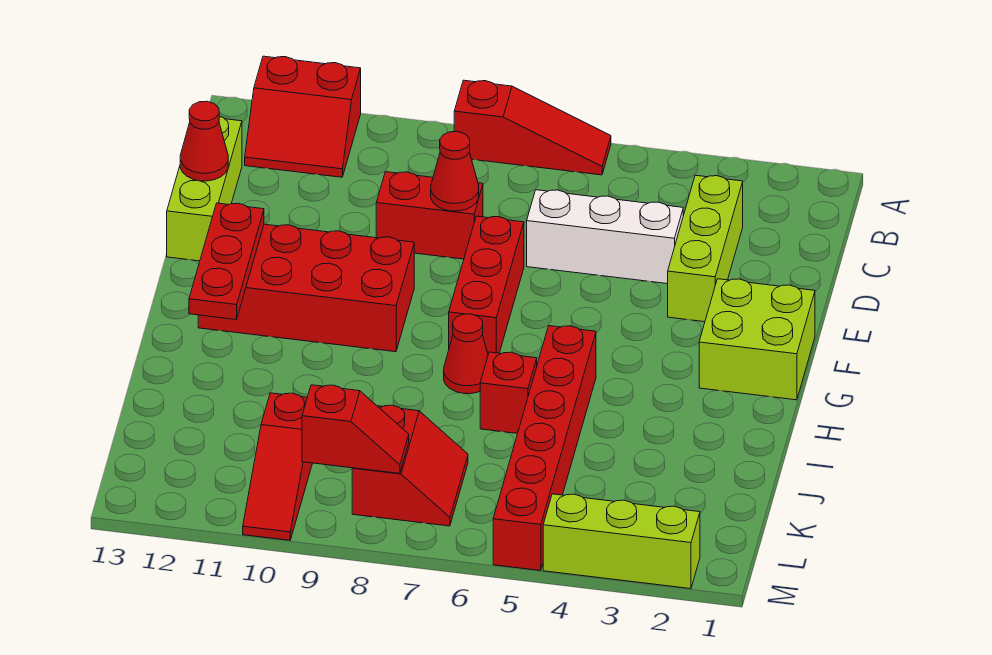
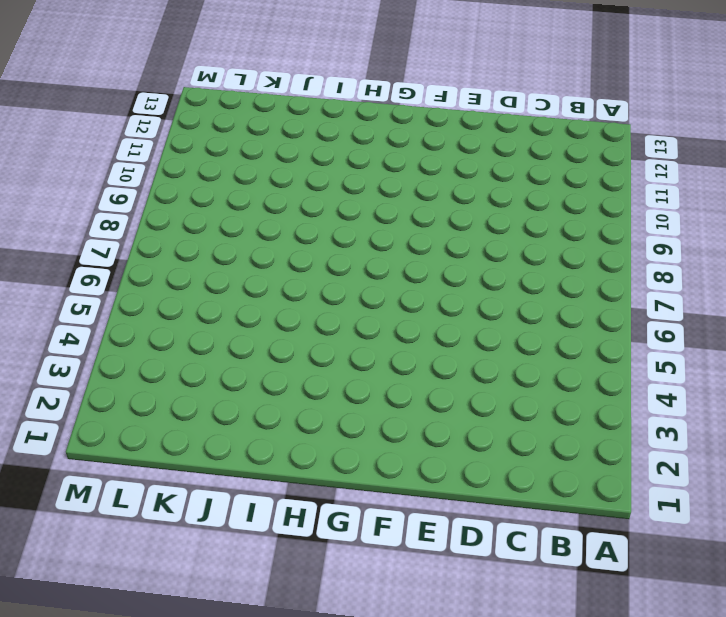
none -> red 1x3 slope [454,80,611,175]
none -> red 2x2 slope [245,56,361,177]
none -> lime 1x3 brick [668,175,743,322]

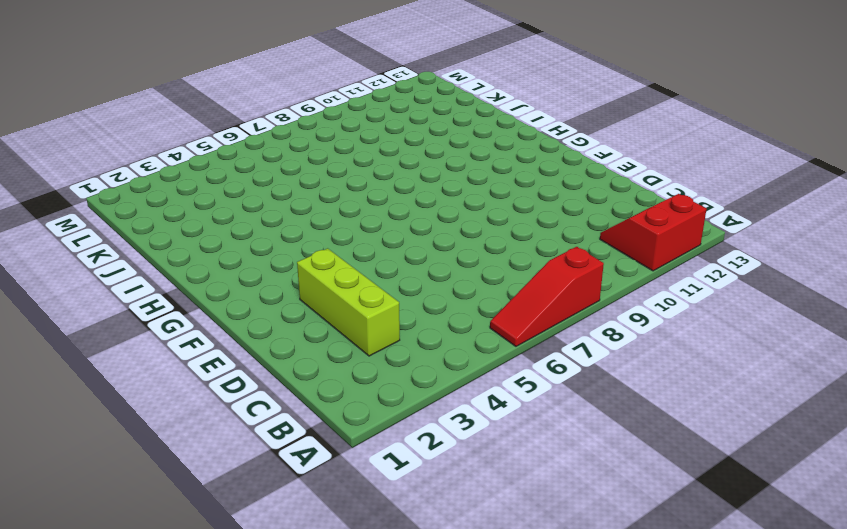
none -> lime 1x3 brick [167,116,242,261]
none -> white 1x3 brick [527,190,683,284]
none -> red 1x2 brick [376,172,483,259]

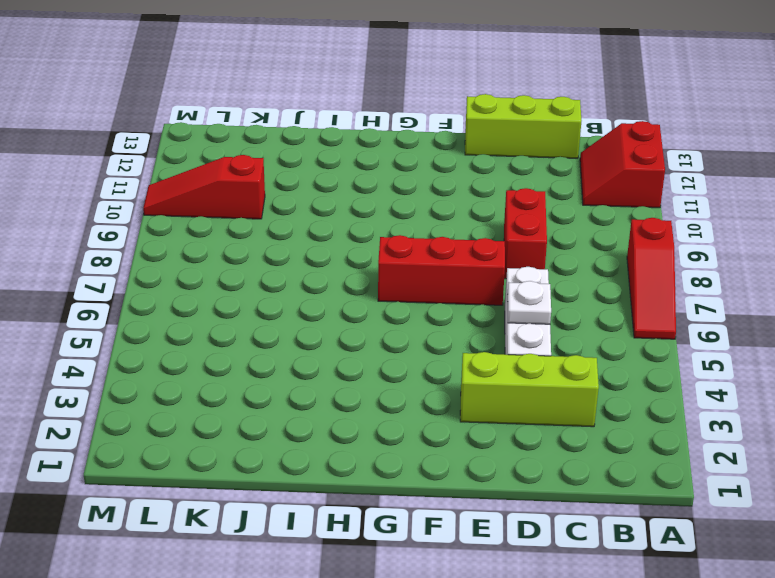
white 1x1 plate [507,281,551,324] -> none
none -> lime 2x2 brick [699,279,815,400]
none -> red 2x4 brick [198,224,414,352]
none -> red 1x6 brick [493,326,596,571]

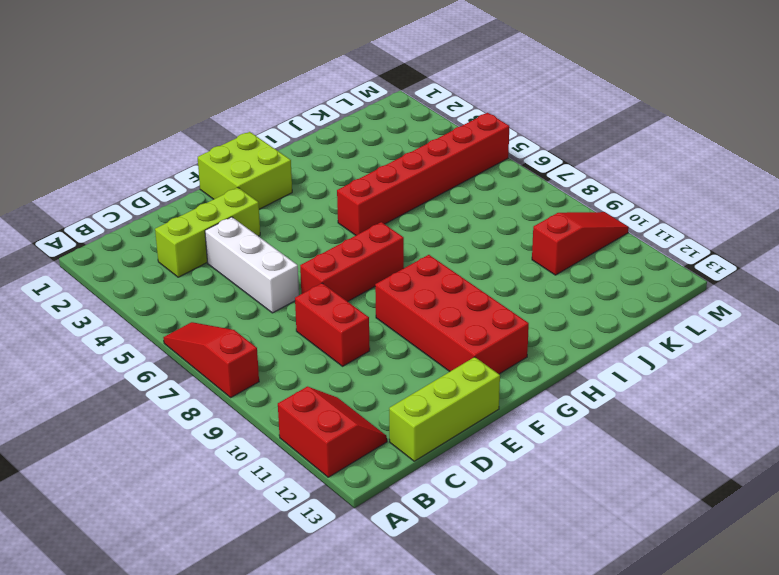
none -> red 1x1 cone [444,314,488,394]
none -> red 1x1 brick [480,352,537,434]
none -> red 2x2 slope [352,405,468,526]

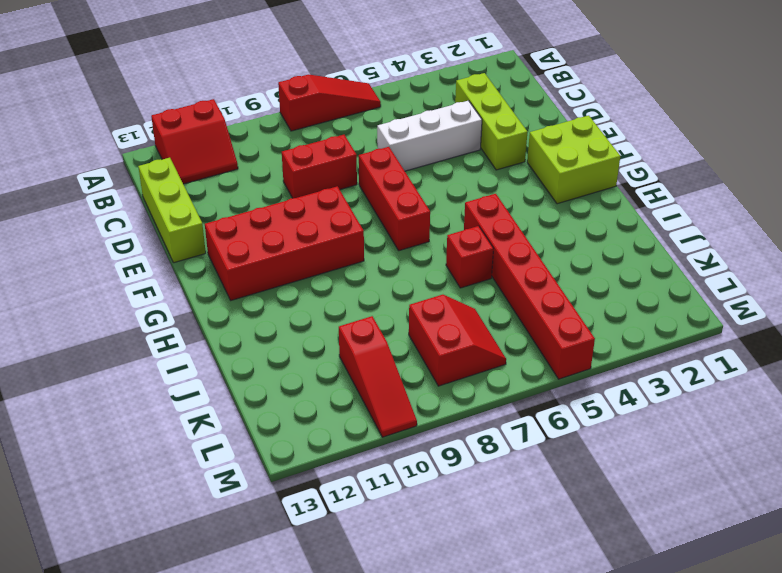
none -> red 1x1 cone [444,314,488,394]
none -> lime 1x3 brick [543,494,700,589]
none -> red 1x1 cone [431,132,479,211]

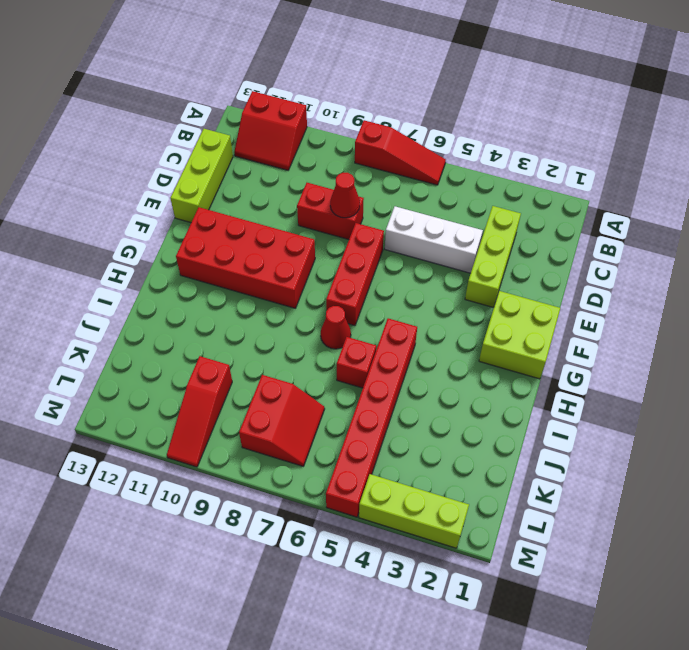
none -> red 1x1 cone [180,101,228,181]
none -> red 1x3 plate [189,203,264,320]
none -> red 1x2 slope [302,385,409,474]

